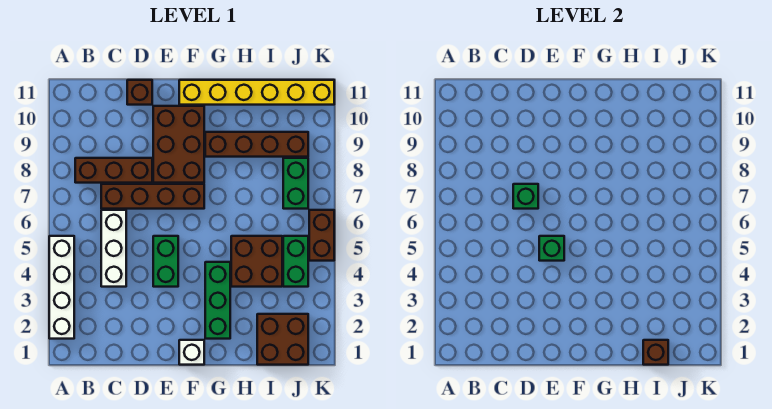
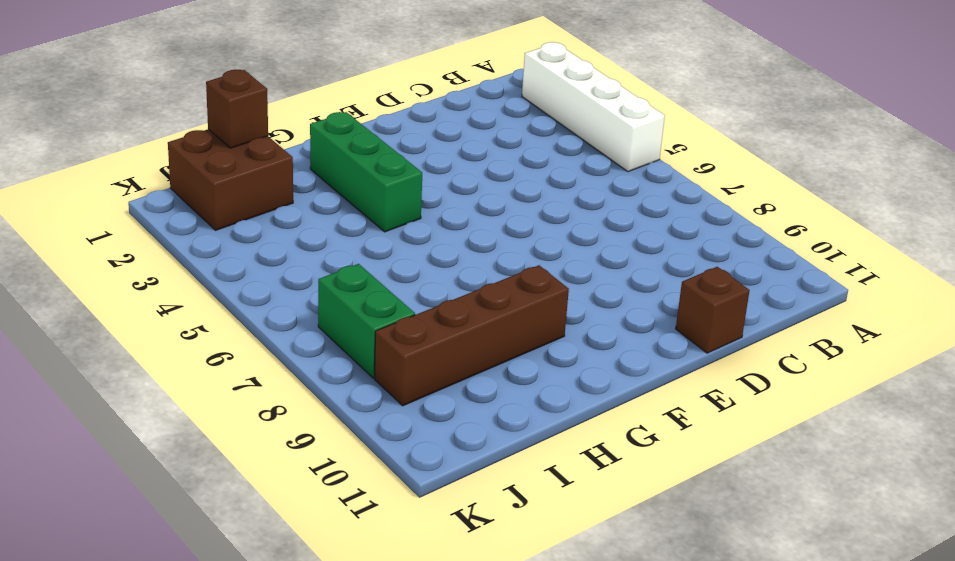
none -> brown 1x3 brick [75,158,152,183]
none -> white 1x3 brick [101,210,126,287]
none -> brown 1x4 brick [101,184,204,209]

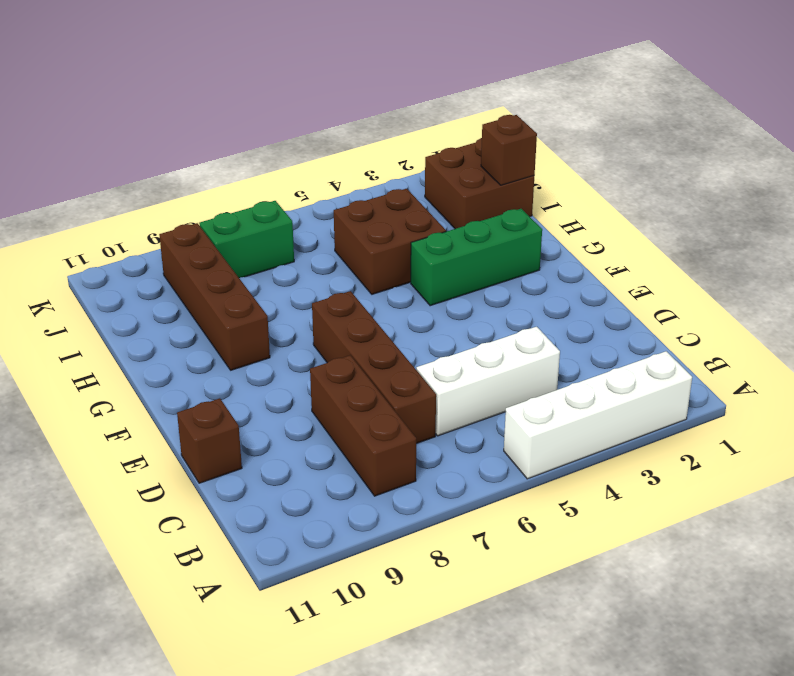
none -> green 1x2 brick [153,236,178,287]
none -> brown 2x3 brick [153,106,204,183]
none -> white 1x1 brick [179,340,204,365]

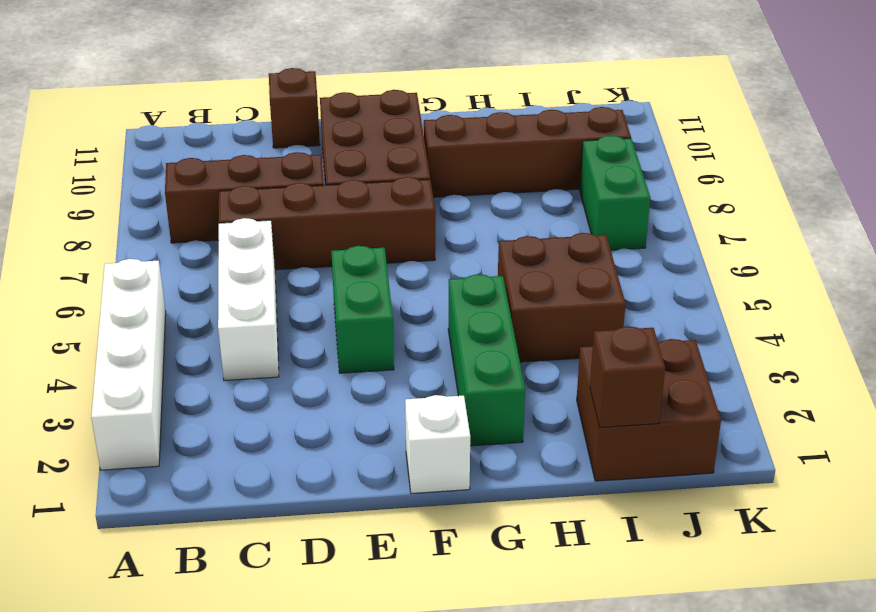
none -> yellow 1x6 brick [179,80,334,105]
none -> green 1x2 brick [283,236,308,287]
none -> brown 1x2 brick [309,210,334,261]

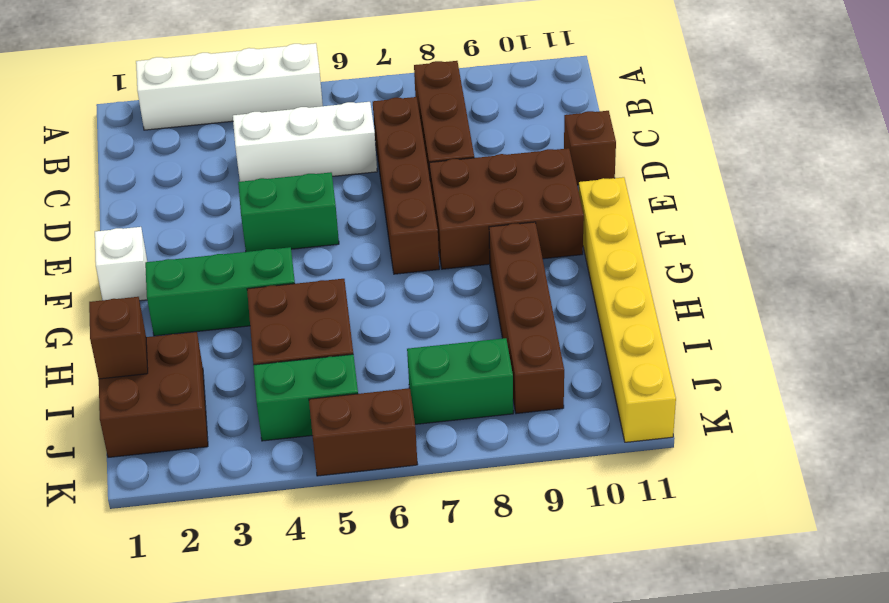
none -> green 1x1 brick [513,184,538,209]
none -> green 1x1 brick [539,236,564,261]

